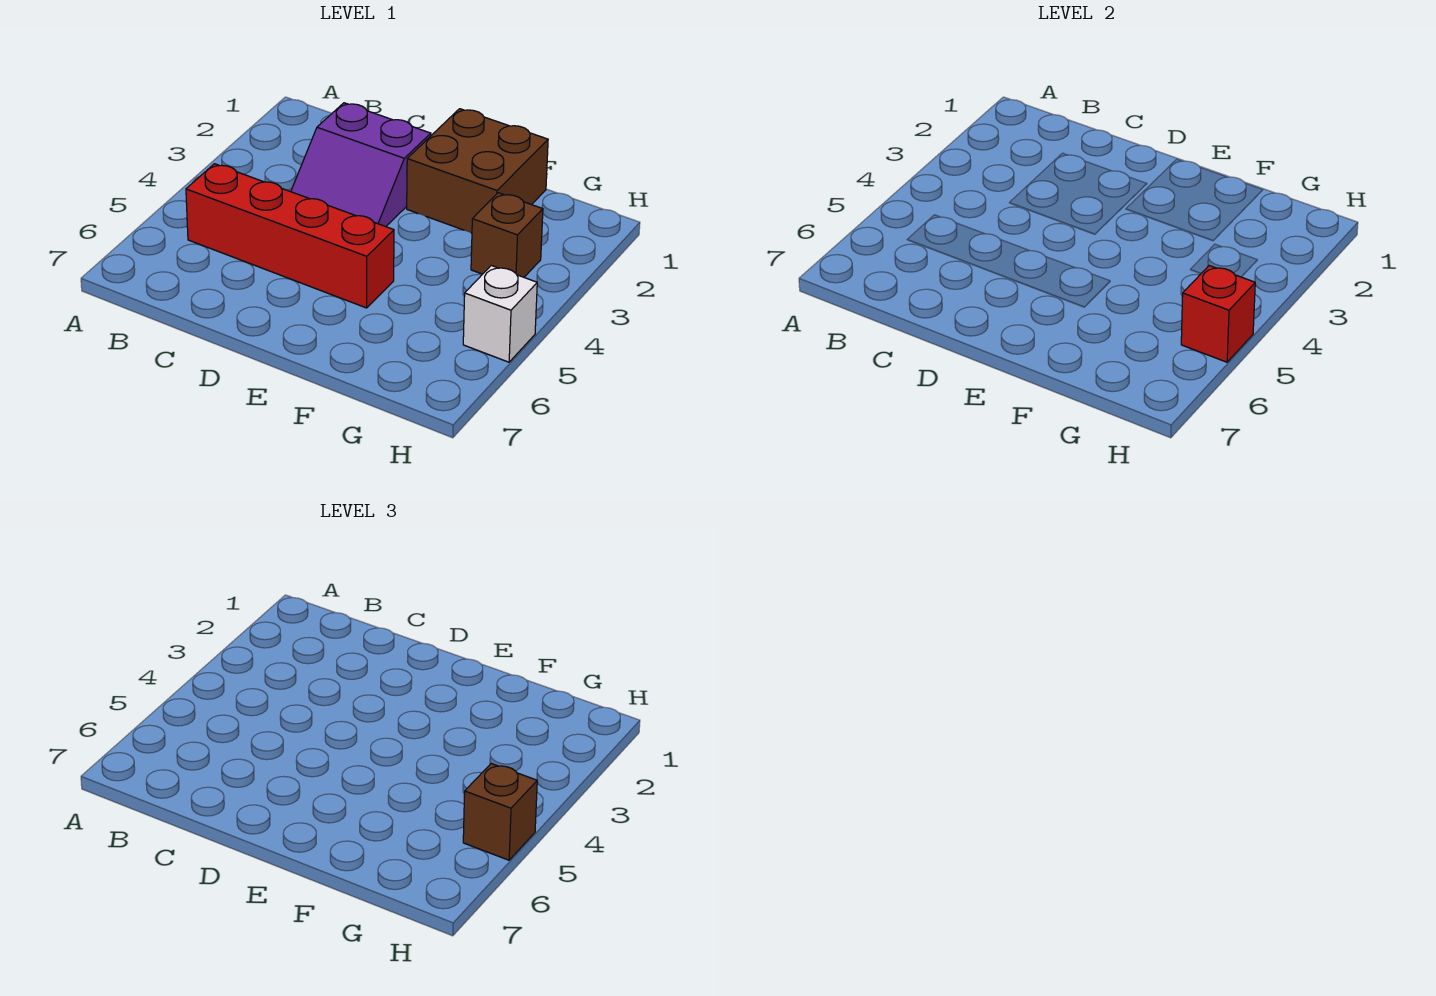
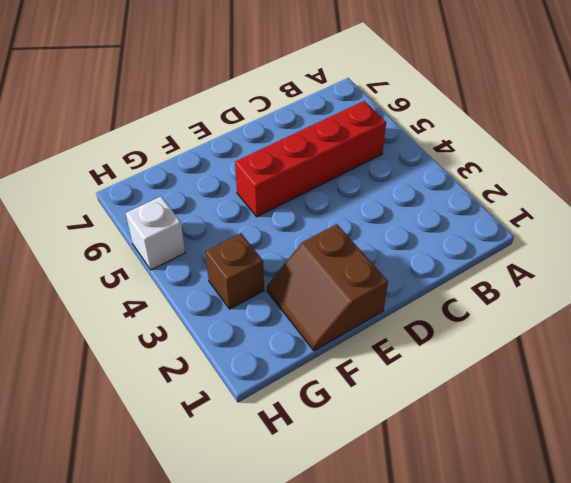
brown 2x2 slope [267,224,388,351] -> brown 2x2 brick [407,109,548,233]
none -> purple 2x2 slope [291,103,431,227]
none -> red 1x1 brick [1181,266,1255,362]

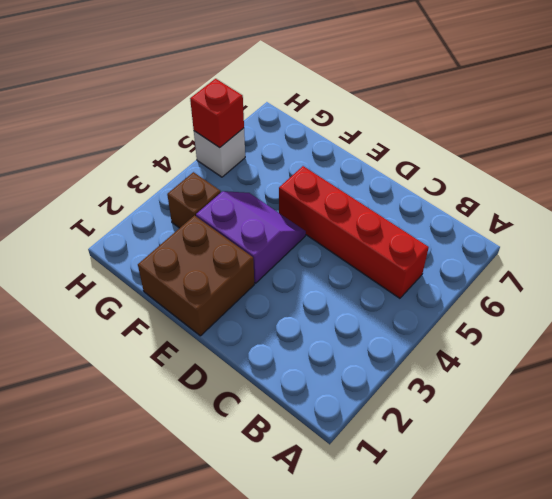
purple 2x2 slope [196,191,306,283] -> purple 2x2 slope moved to [291,103,431,227]
none -> brown 1x1 brick [463,764,537,860]

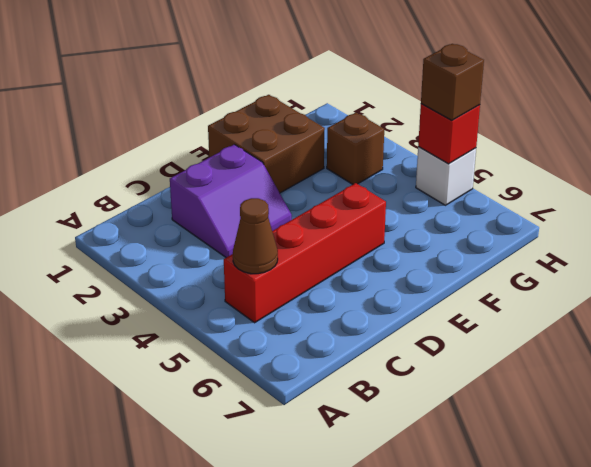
brown 1x1 cone [233,198,278,274] -> none

